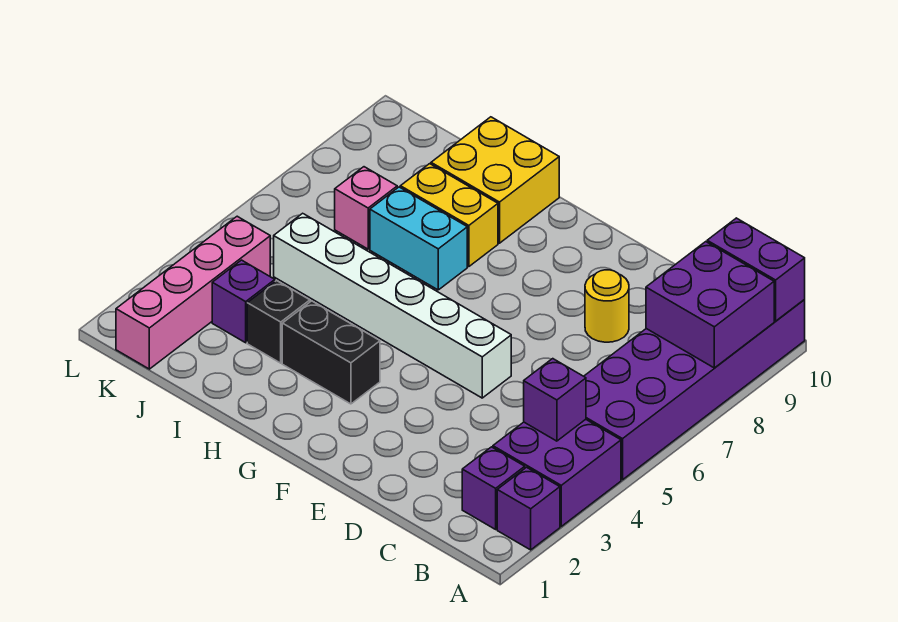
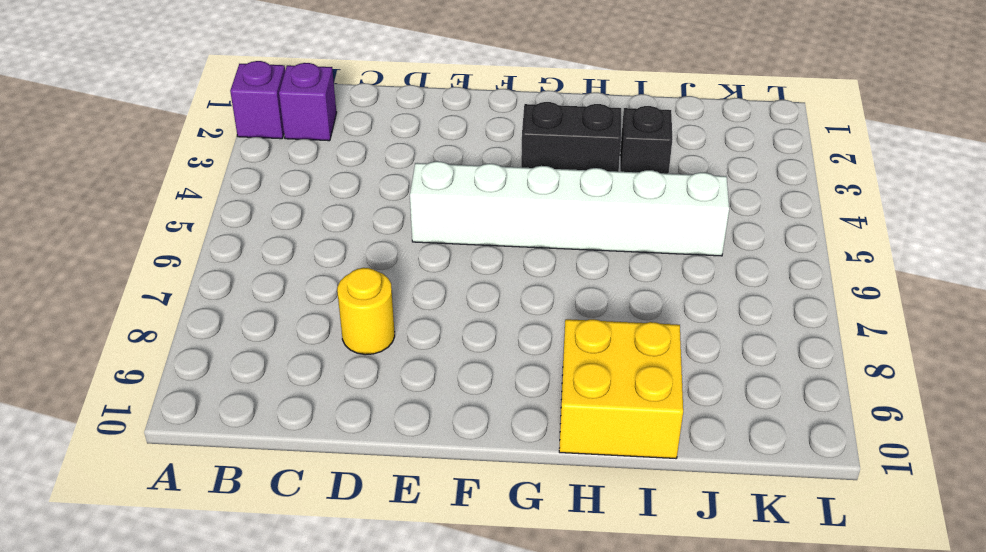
none -> purple 2x2 brick [493,419,621,526]
none -> purple 2x6 brick [584,300,805,480]
none -> cyan 1x2 brick [370,187,467,290]

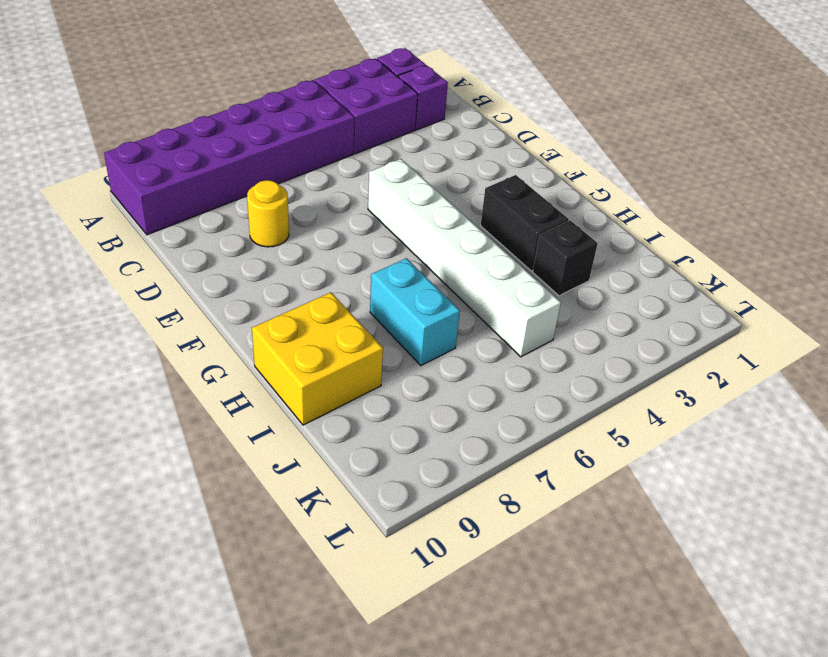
none -> yellow 1x2 brick [400,164,498,267]
none -> purple 1x1 brick [212,260,275,343]
none -> pink 1x1 brick [335,167,397,249]

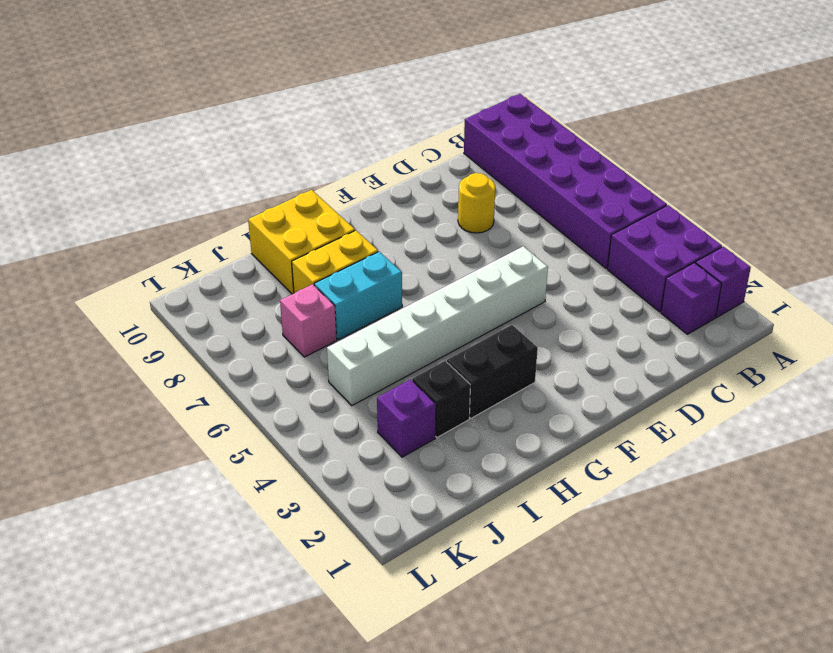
none -> pink 1x4 brick [116,216,270,369]
none -> purple 2x2 brick [646,242,774,368]
none -> purple 1x2 brick [707,218,805,321]

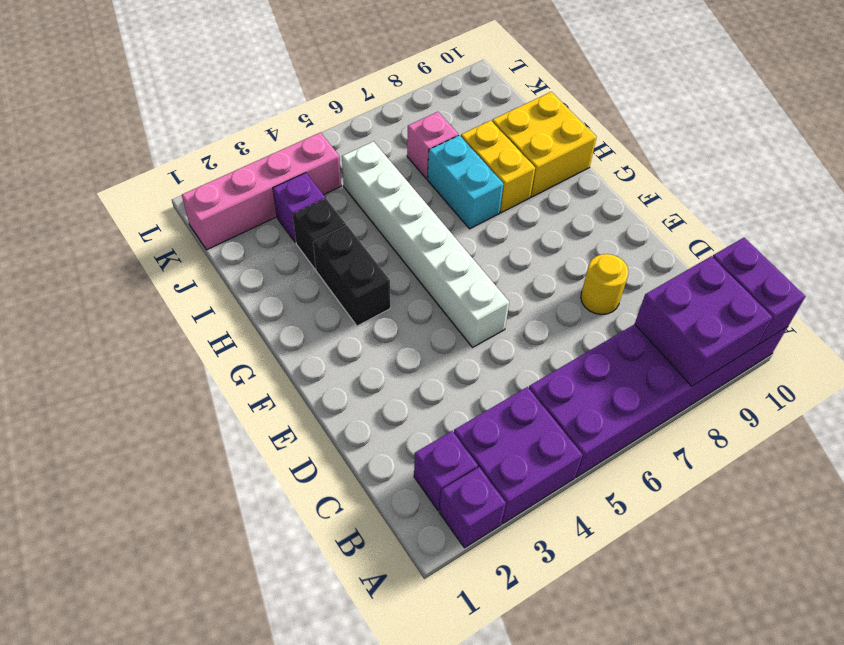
none -> purple 1x1 brick [524,359,586,441]

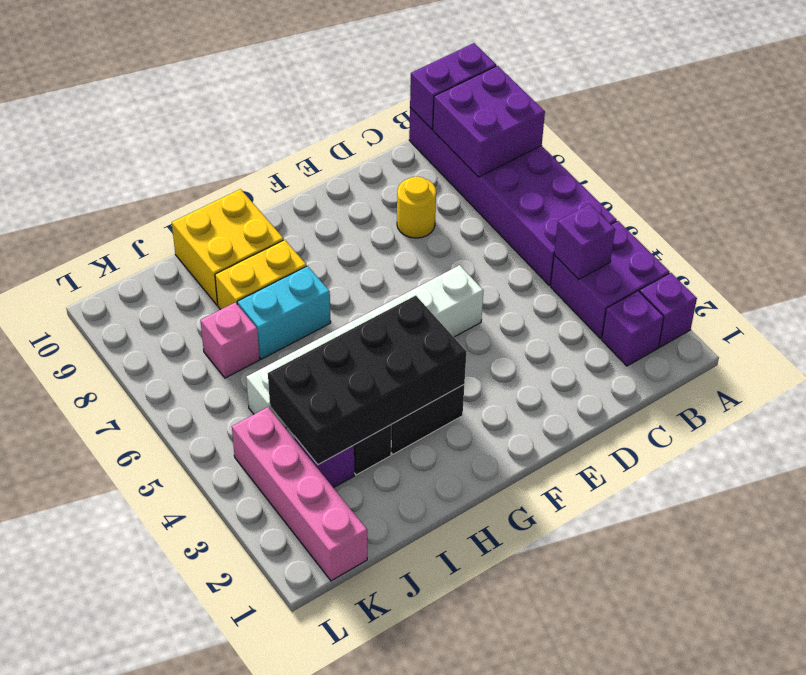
black 2x4 brick [268,296,466,465] -> none

